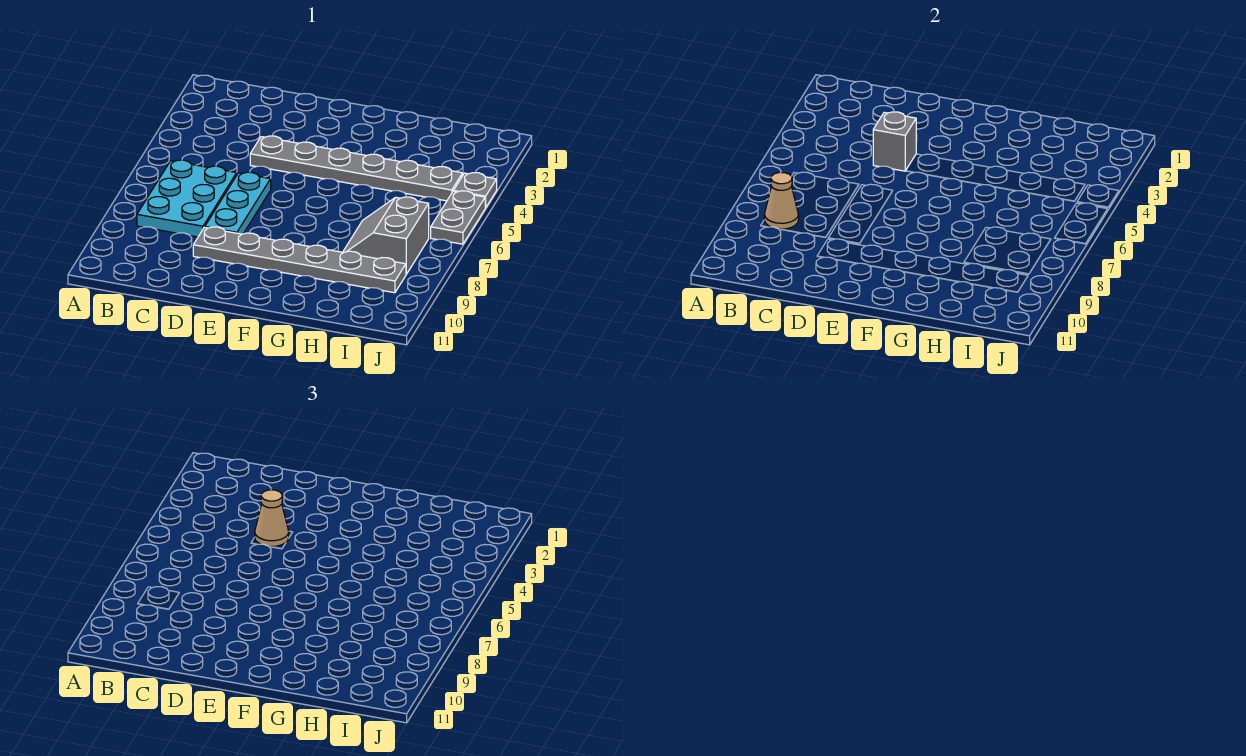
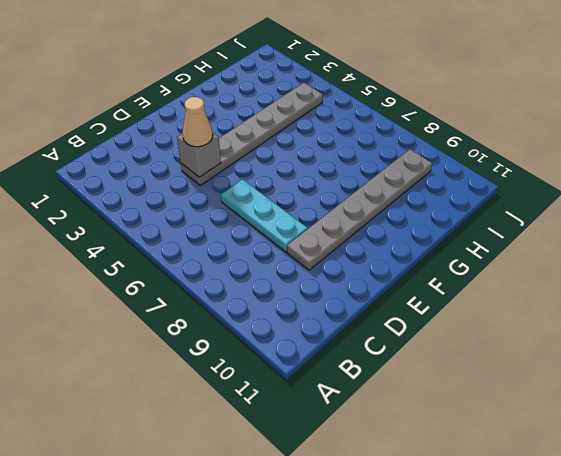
none -> cyan 2x3 plate [137,160,237,237]
none -> grey 2x2 slope [343,197,429,274]

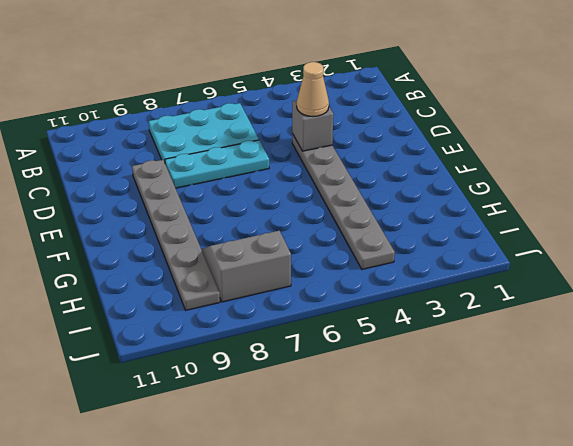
none -> grey 1x1 plate [453,173,497,208]
none -> grey 1x2 plate [431,191,485,244]

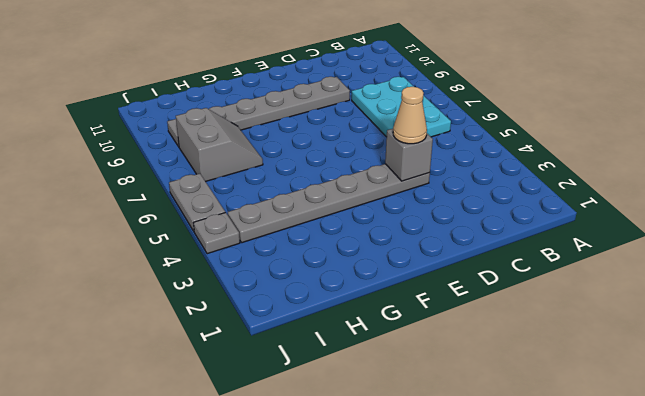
none -> cyan 1x3 plate [205,172,271,234]
none -> tan 1x1 cone [764,172,799,229]

